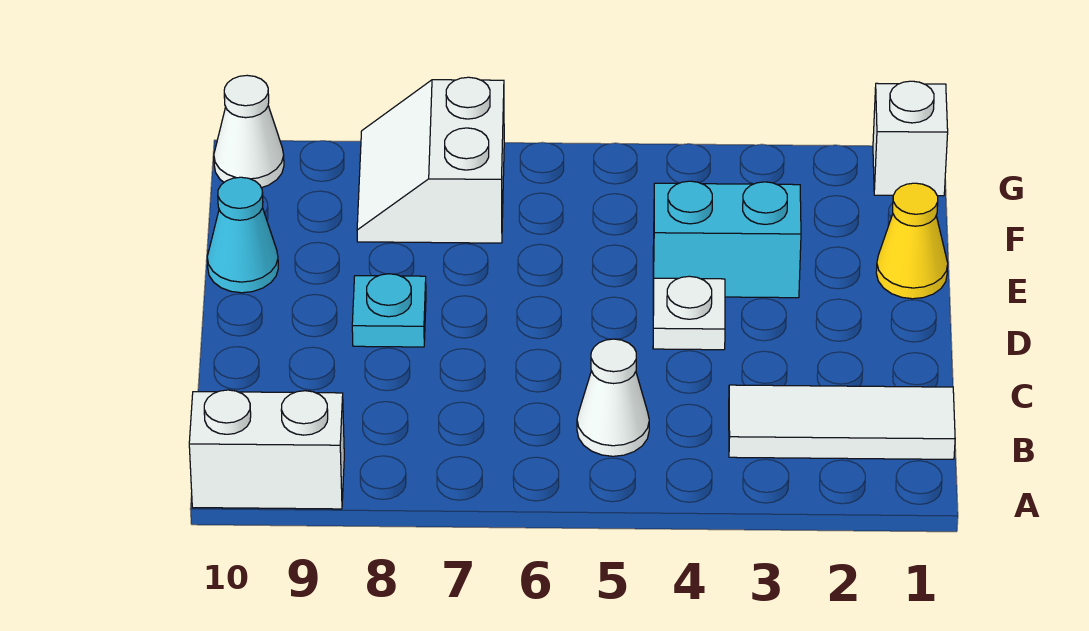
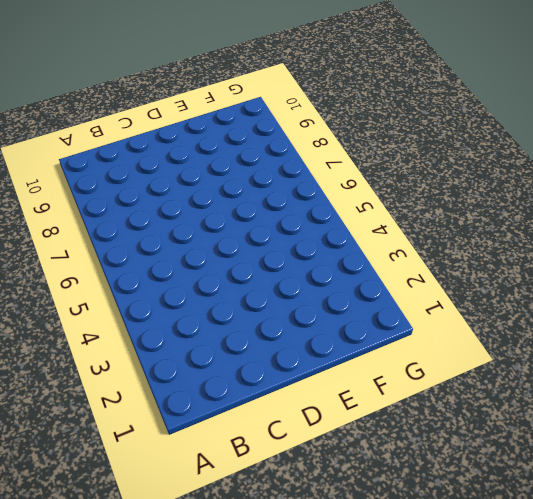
none -> white 1x2 brick [189,390,344,509]
none -> white 1x3 tile [729,385,955,459]

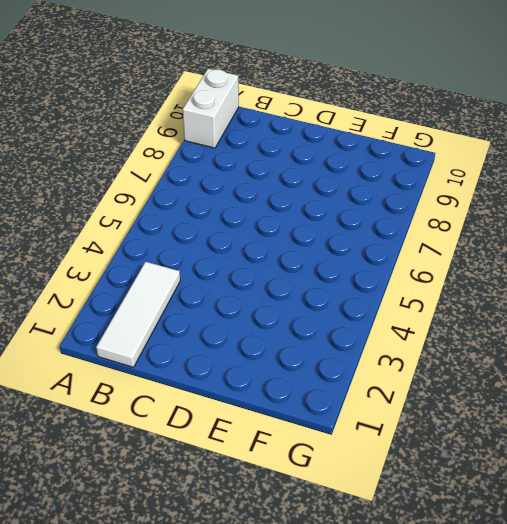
none -> white 1x1 cone [577,339,649,456]
none -> white 1x1 plate [653,276,725,350]

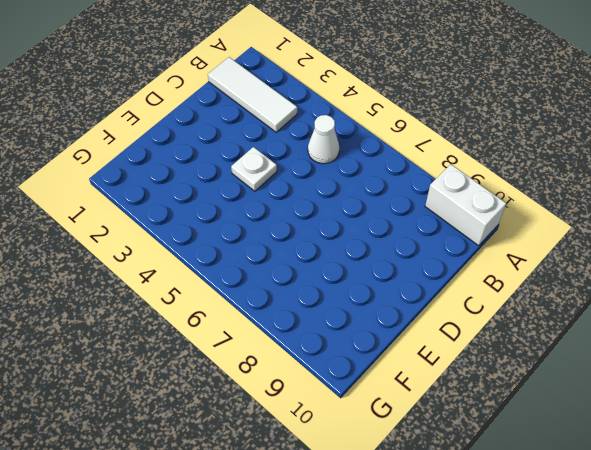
none -> cyan 1x1 plate [352,274,426,347]
none -> yellow 1x1 cone [876,183,948,299]

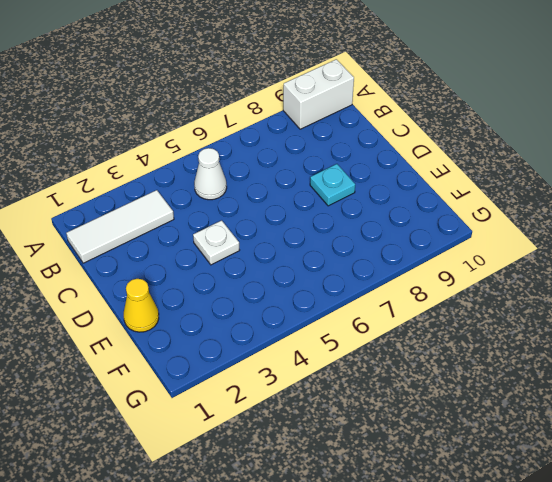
none -> cyan 1x2 brick [653,181,801,298]
none -> cyan 1x1 cone [207,177,278,293]

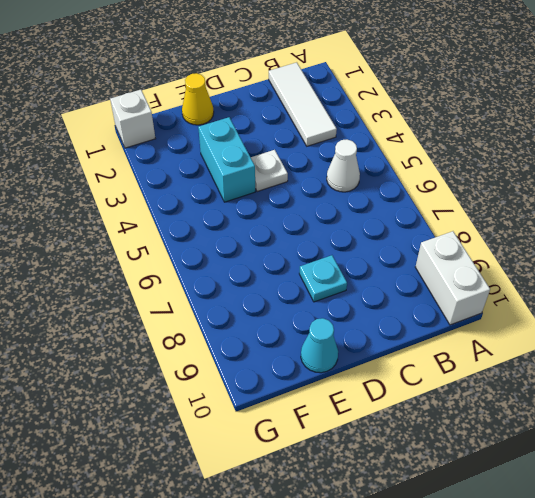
none -> white 2x2 slope [357,77,504,243]
none -> white 1x1 cone [214,75,284,188]

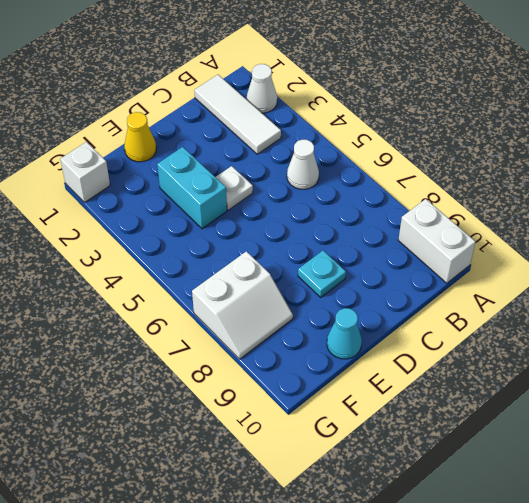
white 1x1 cone [247,64,277,113] -> white 1x1 cone moved to [214,75,284,188]

